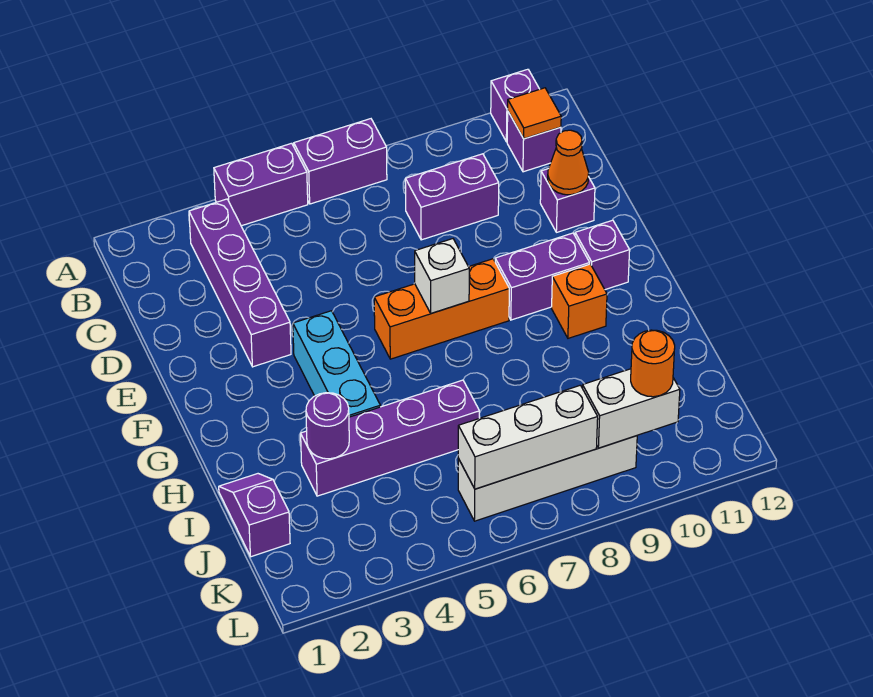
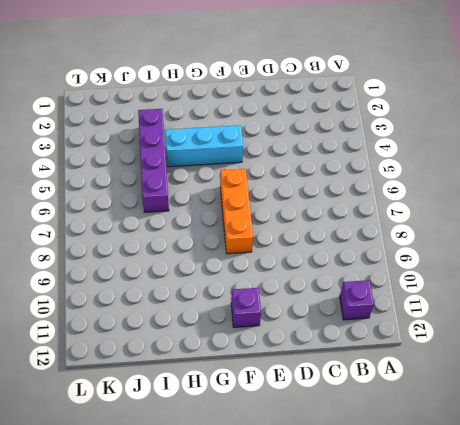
none -> purple 1x2 brick [214,143,308,226]
none -> purple 1x2 brick [294,119,387,204]
none -> purple 1x1 brick [491,69,539,142]

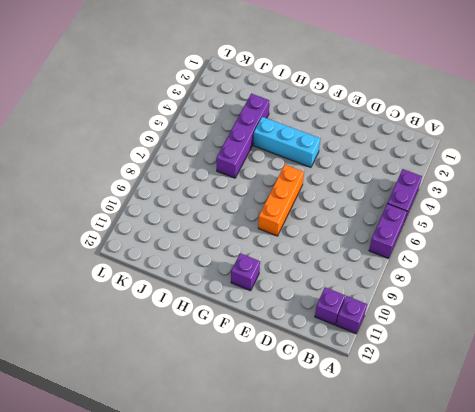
none -> purple 1x4 brick [189,199,291,367]
none -> purple 1x2 brick [405,154,499,240]
none -> purple 1x1 brick [540,169,595,232]

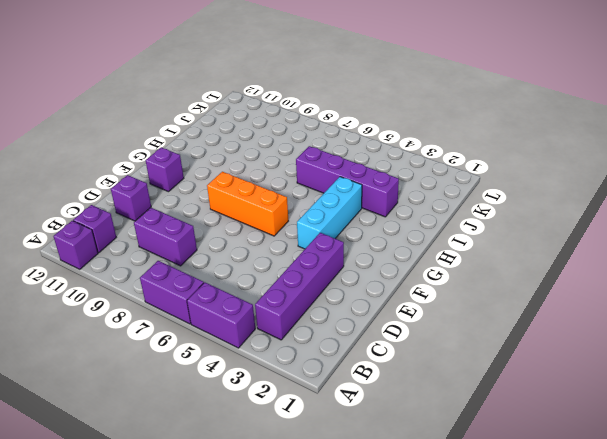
none -> purple 1x2 brick [495,233,590,320]
none -> orange 1x1 brick [552,264,607,338]
none -> purple 1x2 slope [219,474,290,557]

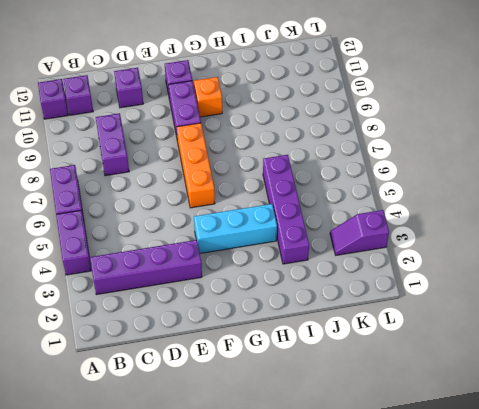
purple 1x2 slope [330,210,389,255] -> purple 1x2 slope moved to [219,474,290,557]
none -> white 1x4 brick [458,436,637,521]
none -> orange 1x1 tile [508,88,561,139]
none -> orange 1x1 cone [548,130,589,195]

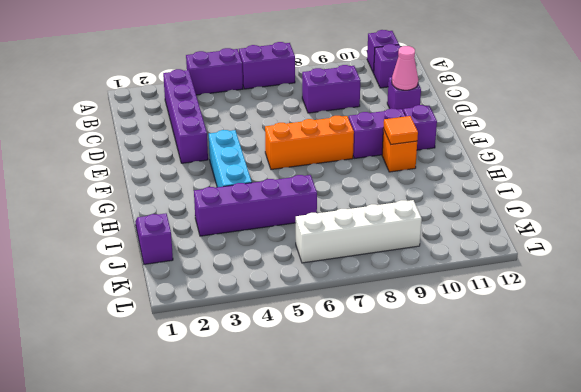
pink 1x1 cone [392,46,418,90] -> orange 1x1 cone [548,130,589,195]
orange 1x1 tile [384,116,418,144] -> orange 1x1 tile moved to [508,88,561,139]
none -> white 1x1 brick [415,239,469,313]
none -> purple 1x1 round brick [306,393,349,459]
none -> white 1x3 brick [458,385,598,489]

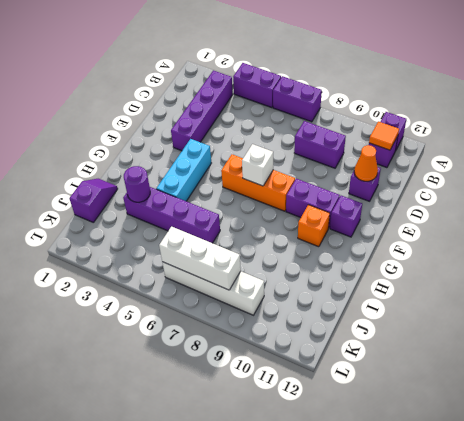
none -> white 1x2 brick [582,369,680,448]
none -> orange 1x1 round brick [631,330,675,397]

